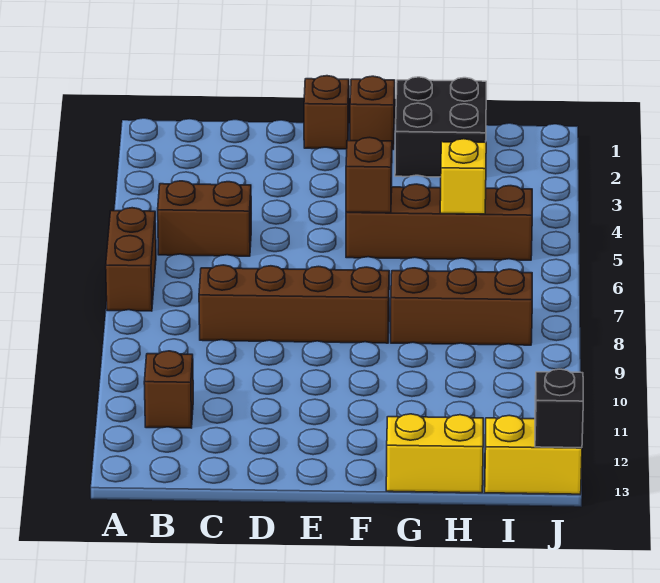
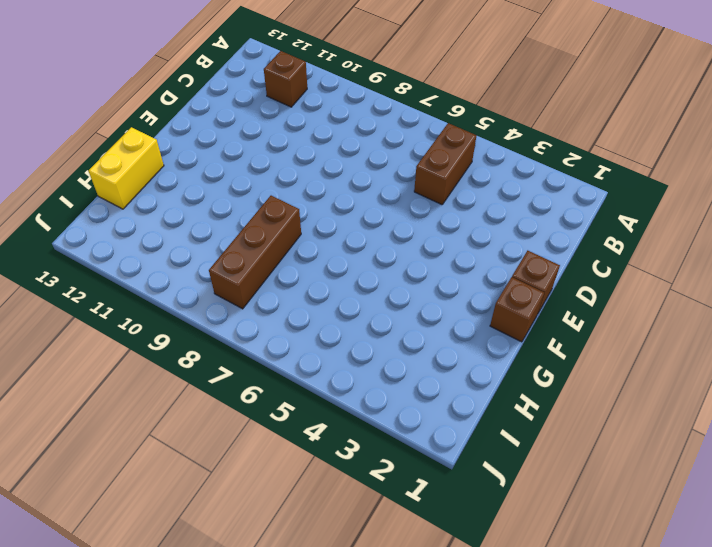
none -> brown 1x2 brick [106,208,156,311]
none -> brown 1x4 brick [199,265,389,343]
none -> brown 1x4 brick [346,184,532,260]

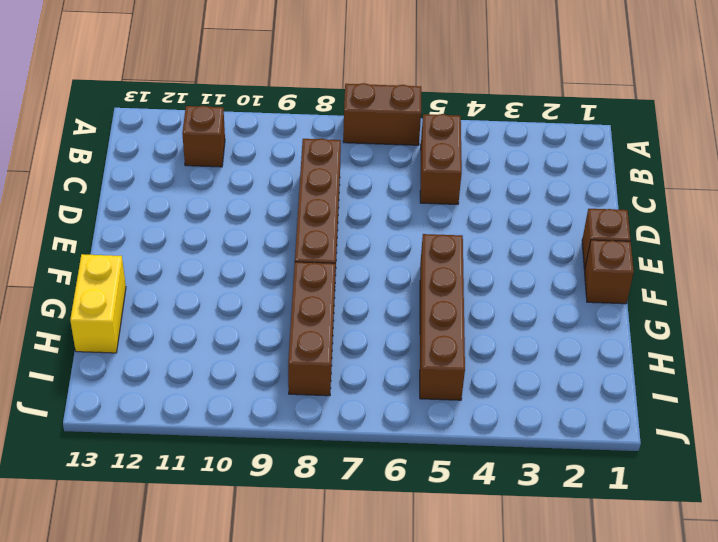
none -> black 2x2 brick [395,77,486,177]
none -> yellow 1x2 brick [485,415,582,494]
none -> brown 1x1 brick [346,137,392,213]

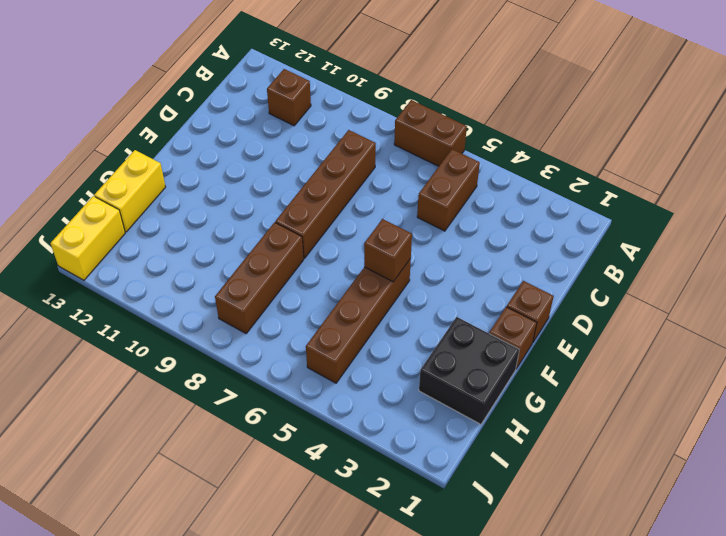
none -> yellow 1x1 brick [440,139,486,214]
none -> black 1x1 brick [535,369,583,448]

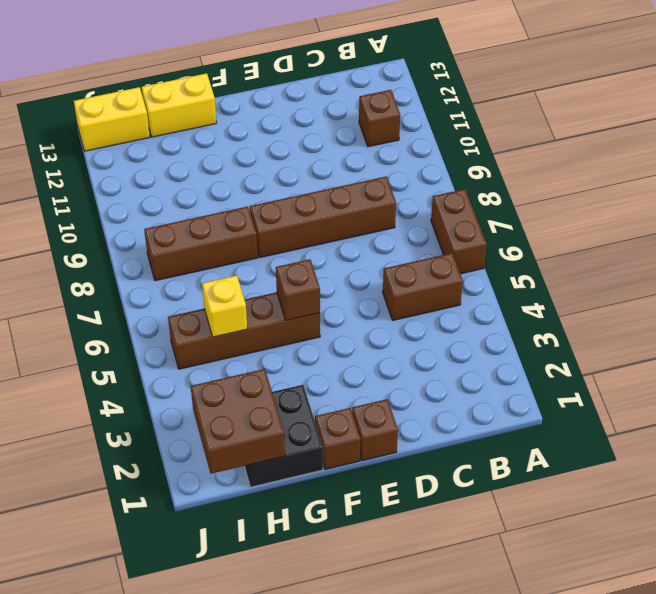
brown 2x2 brick [191,369,285,474] -> none
none -> black 1x1 brick [535,369,583,448]

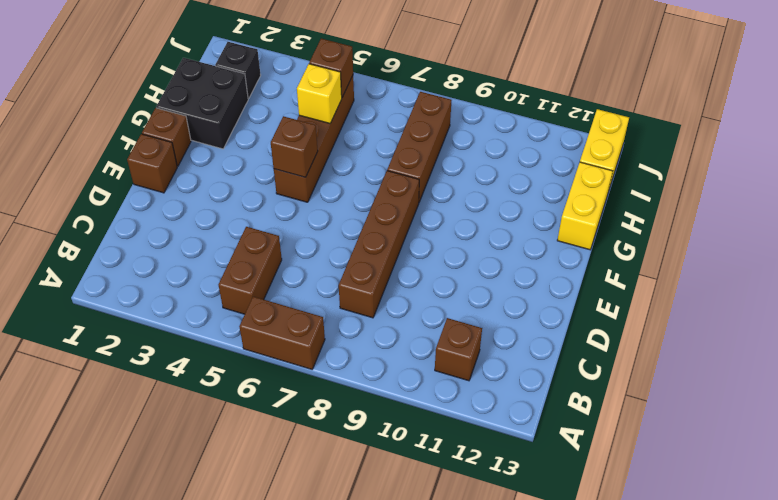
black 1x1 brick [215,42,261,99] -> black 1x1 brick moved to [535,369,583,448]
brown 1x1 brick [309,39,353,97] -> none

